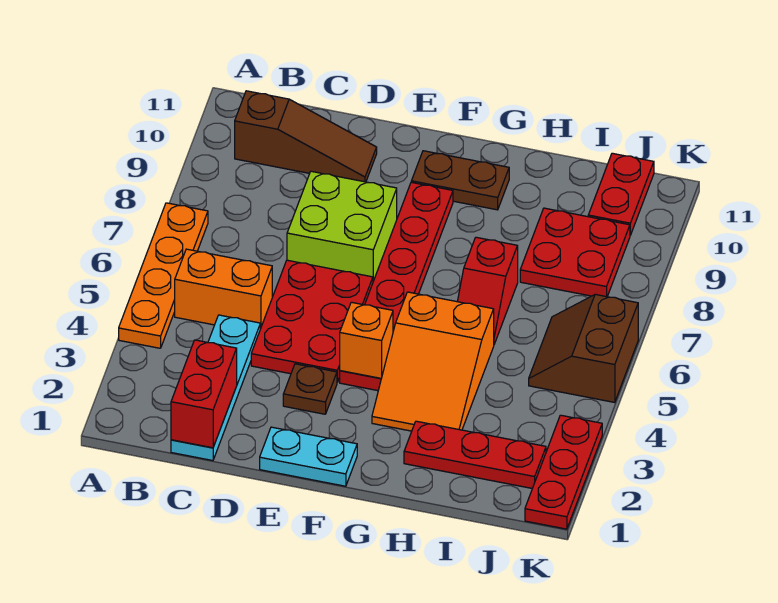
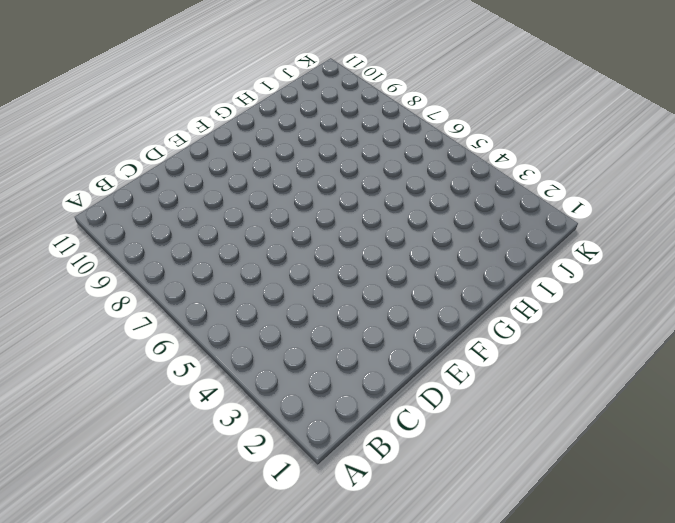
none -> orange 1x4 plate [119,203,208,348]
none -> orange 1x2 brick [175,249,272,329]
none -> brown 1x3 slope [235,91,377,182]

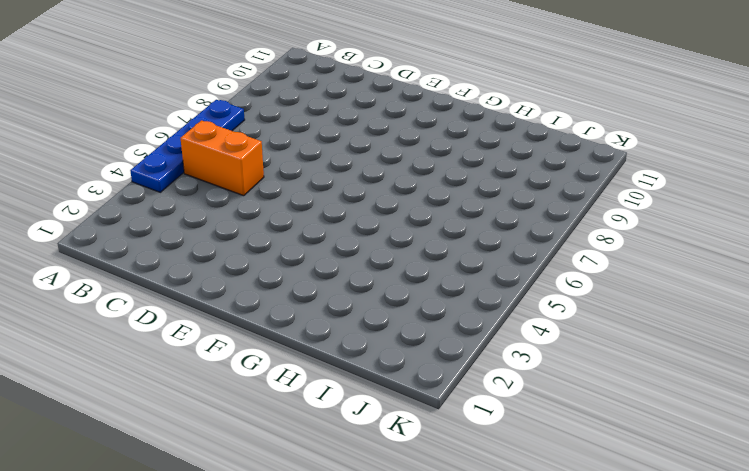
blue 1x4 plate [130,100,245,192] -> orange 1x4 plate [119,203,208,348]
none -> brown 1x3 slope [235,91,377,182]
none -> cyan 1x4 plate [171,315,260,461]
none -> red 2x3 plate [251,260,373,382]

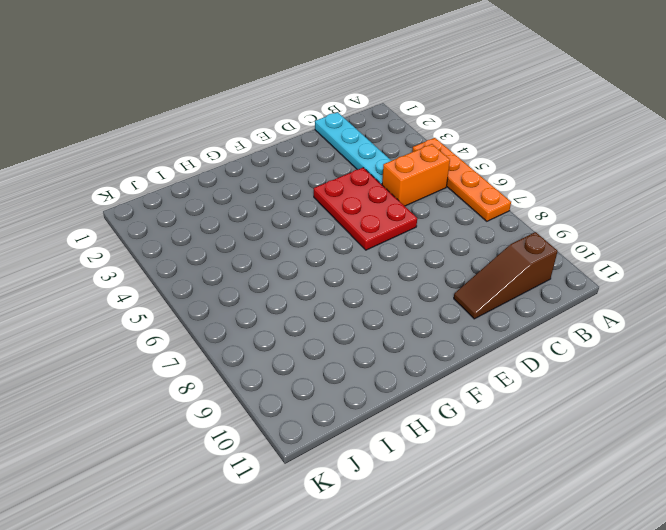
none -> lime 2x2 brick [287,171,397,281]
none -> cyan 1x2 plate [260,427,357,486]
none -> brown 1x1 plate [283,364,337,414]

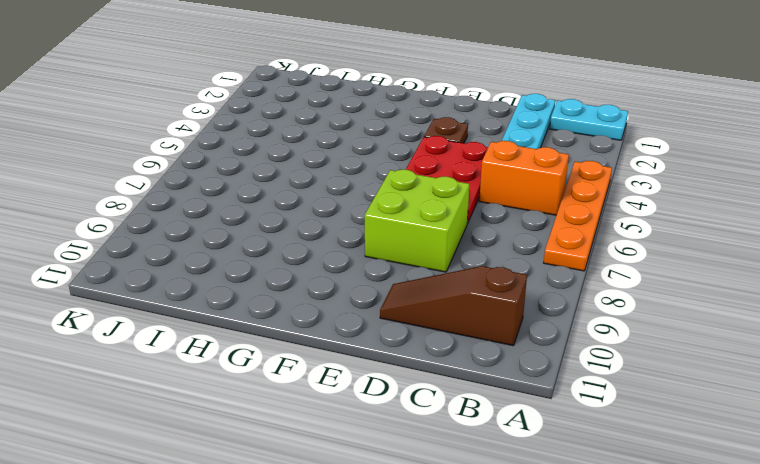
cyan 1x2 plate [550,99,628,140] -> cyan 1x2 plate moved to [260,427,357,486]
none -> red 1x6 plate [340,182,453,391]
none -> brown 1x2 plate [411,151,509,210]
none -> orange 2x3 slope [372,292,494,431]

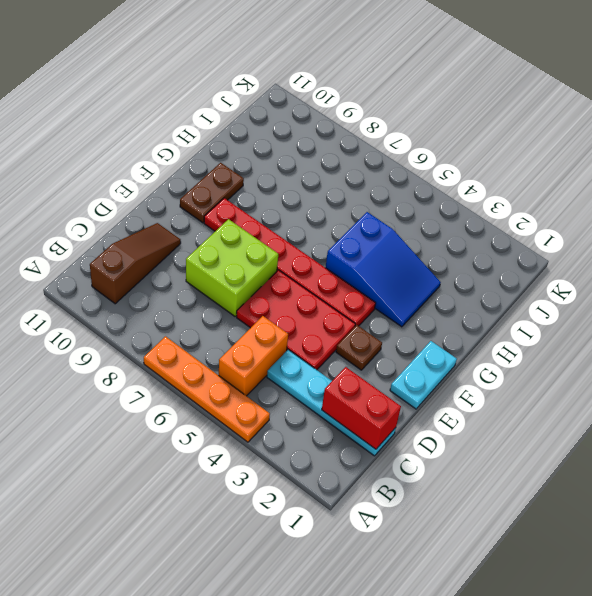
blue 2x3 slope [326,212,441,327] -> orange 2x3 slope [372,292,494,431]
none -> red 1x3 plate [404,421,546,488]
none -> red 1x2 slope [457,237,518,344]
none -> red 2x2 plate [520,208,630,297]

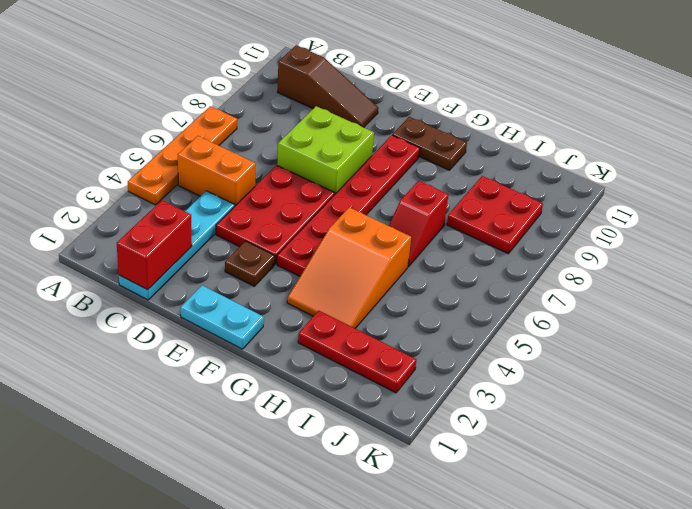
none -> brown 2x2 slope [529,294,638,403]
none -> red 1x2 plate [588,153,654,235]
none -> red 1x3 plate [525,415,602,529]

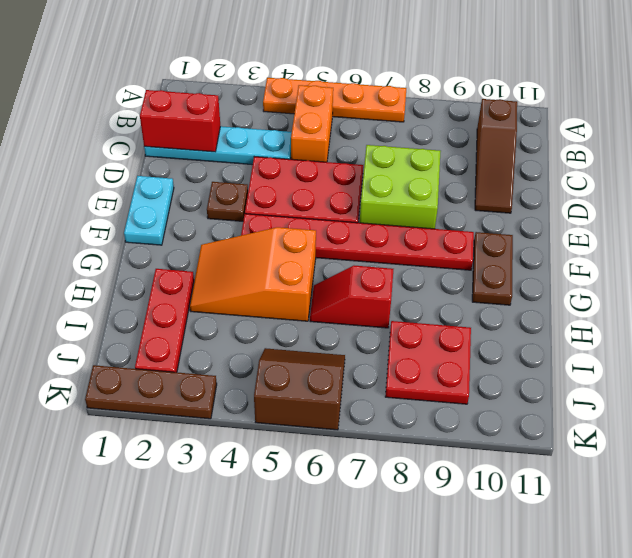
brown 1x3 plate [85,365,217,419] -> red 1x3 plate [525,415,602,529]
none -> red 1x2 plate [588,153,654,235]
none -> orange 1x1 brick [340,302,393,378]

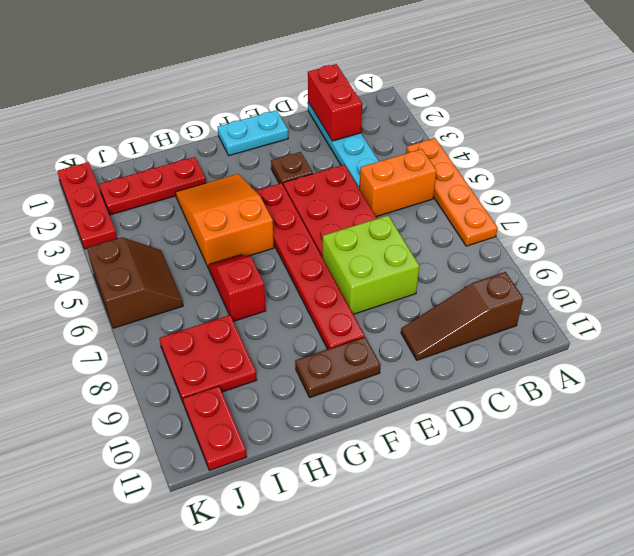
none -> orange 1x1 brick [340,302,393,378]

